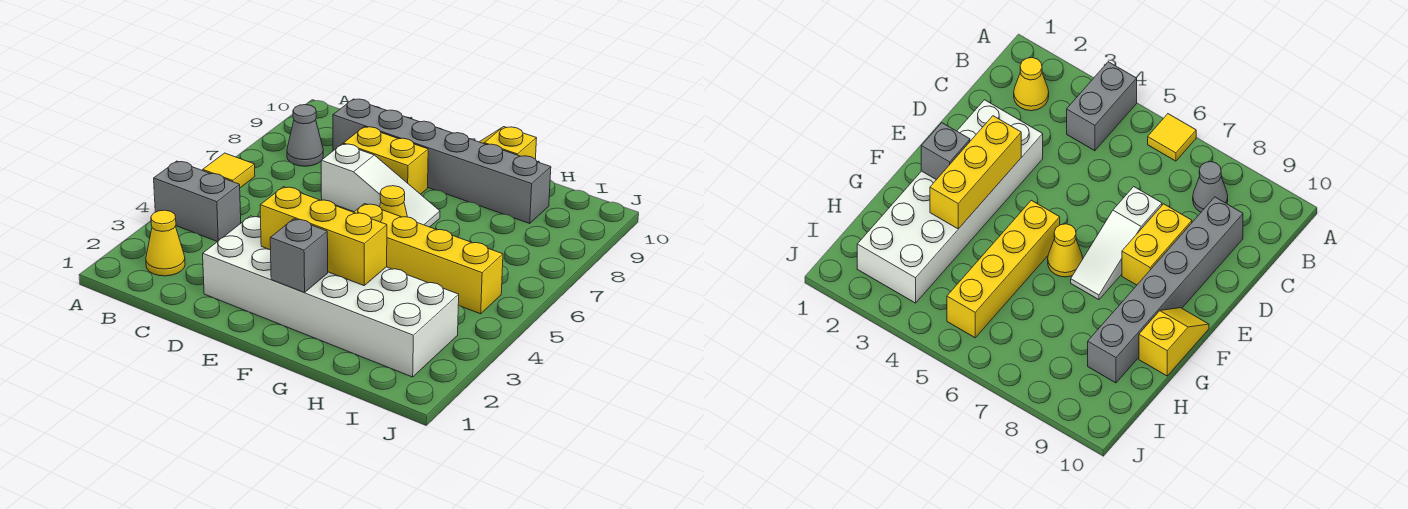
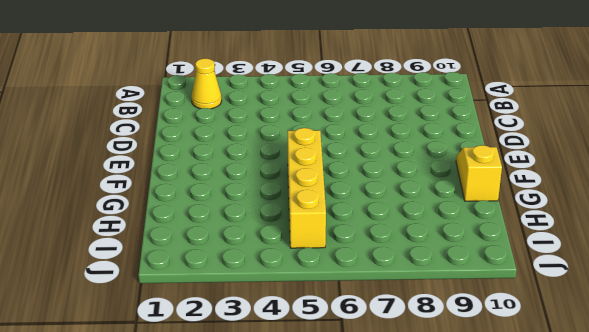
none -> grey 1x2 brick [154,161,241,242]
none -> yellow 1x1 tile [203,153,255,188]
none -> grey 1x1 cone [287,105,323,166]

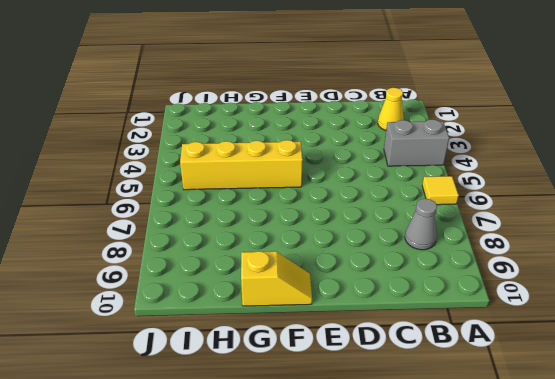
none -> grey 1x6 brick [333,99,551,223]
none -> white 2x6 brick [203,216,459,377]
none -> white 1x3 slope [321,144,440,227]

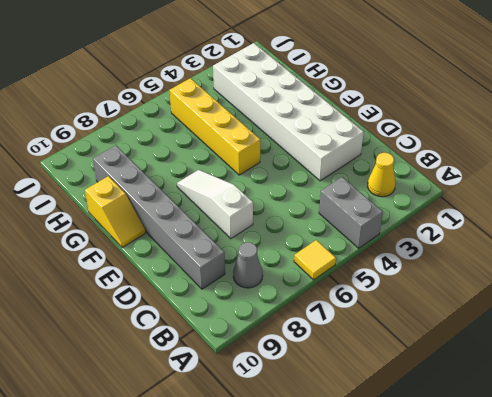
none -> yellow 1x2 brick [343,127,428,194]
none -> yellow 1x1 cone [380,186,407,217]
none -> yellow 1x3 brick [260,187,387,286]

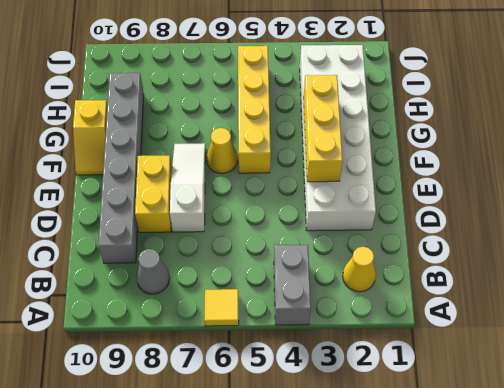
none -> grey 1x1 brick [270,219,328,292]

